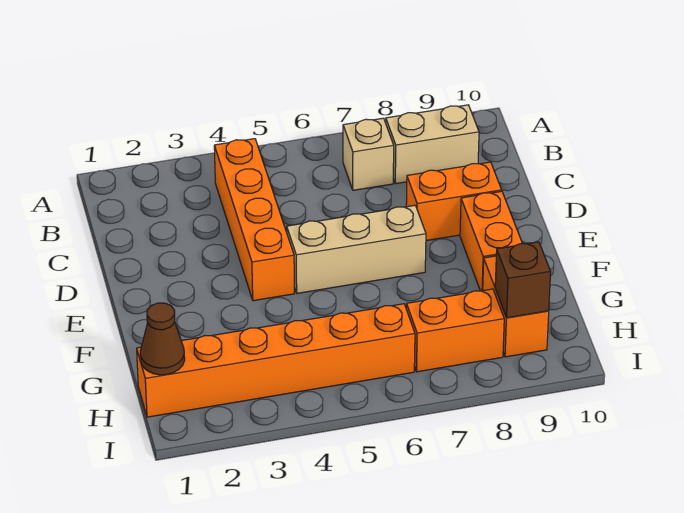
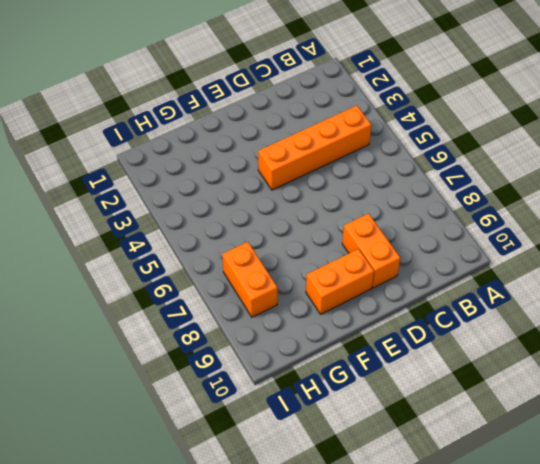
none -> tan 1x1 brick [343,118,394,190]
none -> tan 1x2 brick [386,105,479,184]

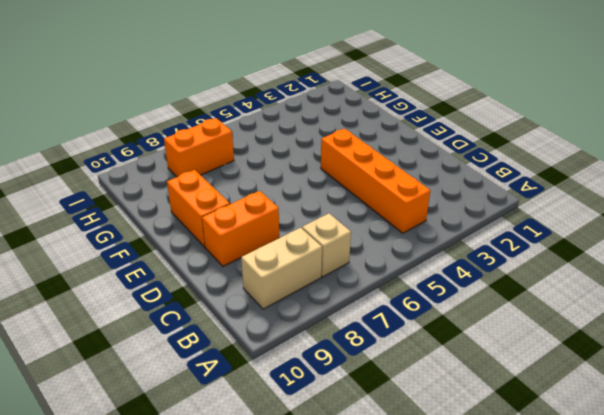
none -> tan 1x3 brick [287,205,426,293]
none -> orange 1x2 brick [483,256,549,357]

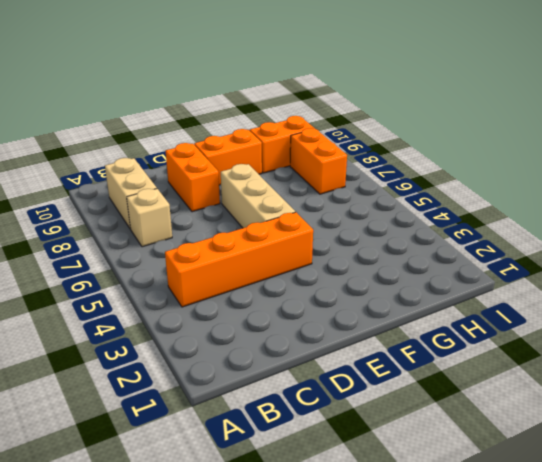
none -> orange 1x6 brick [137,304,415,417]
none -> brown 1x1 cone [140,303,185,375]

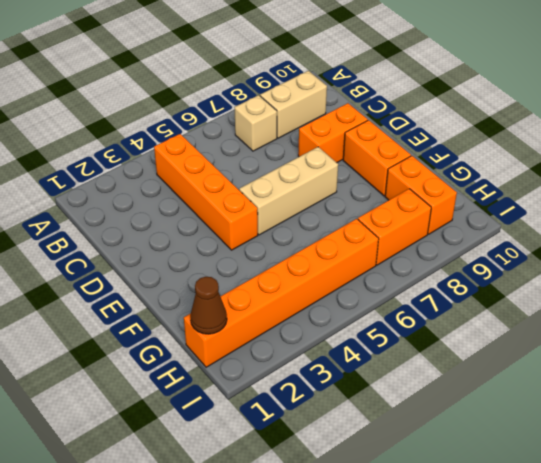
none -> brown 1x1 brick [495,242,551,318]

